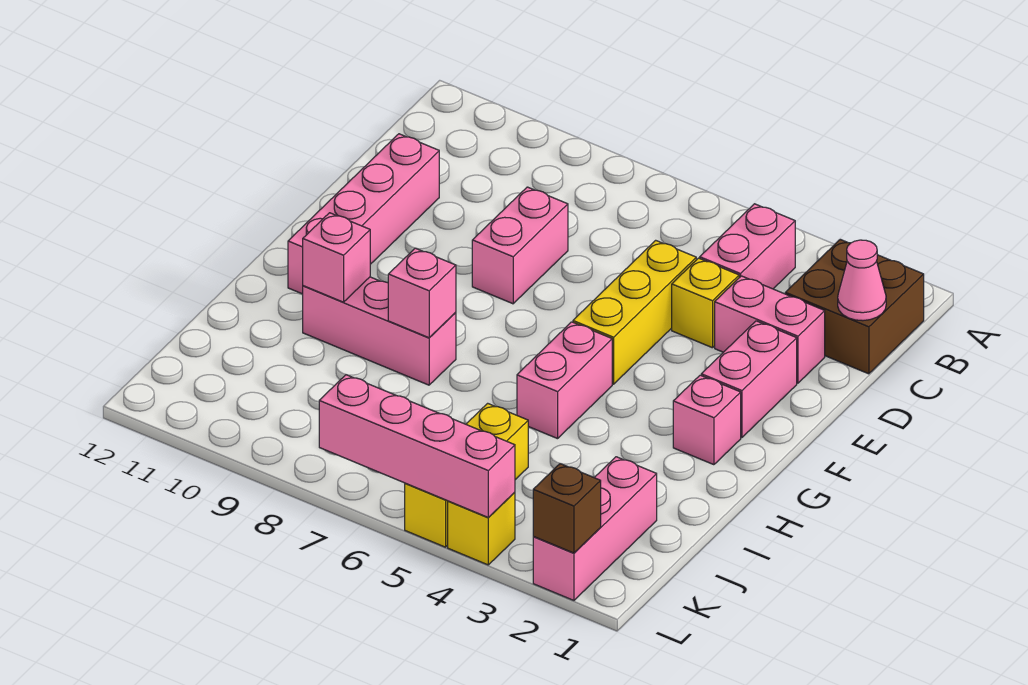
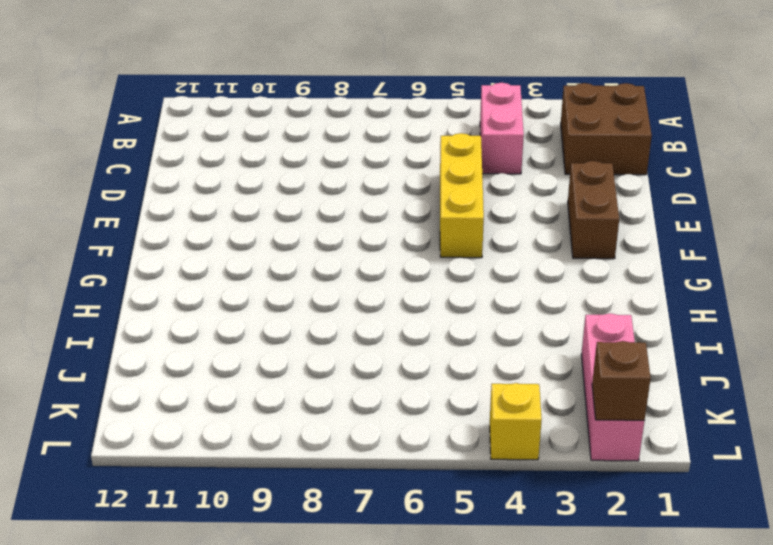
brown 1x2 brick [568,161,619,259] -> pink 1x2 brick [701,321,797,437]
none -> pink 1x2 brick [715,276,825,383]
none -> yellow 1x1 brick [672,258,739,348]
none -> pink 1x2 brick [472,187,568,304]

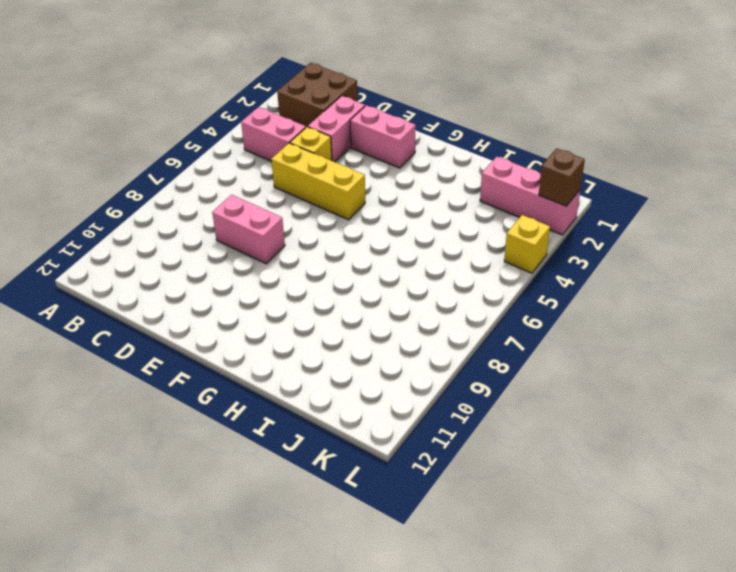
none -> pink 1x4 brick [288,134,439,294]
none -> pink 1x1 brick [673,375,741,465]
none -> pink 1x2 brick [517,322,612,439]

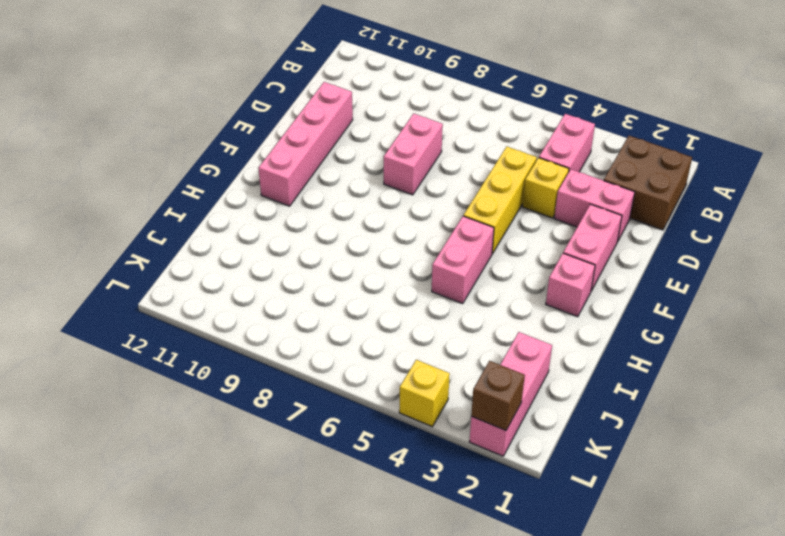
none -> pink 1x3 brick [303,277,456,385]
none -> yellow 1x3 brick [405,403,528,547]
none -> pink 1x1 cone [838,240,886,321]

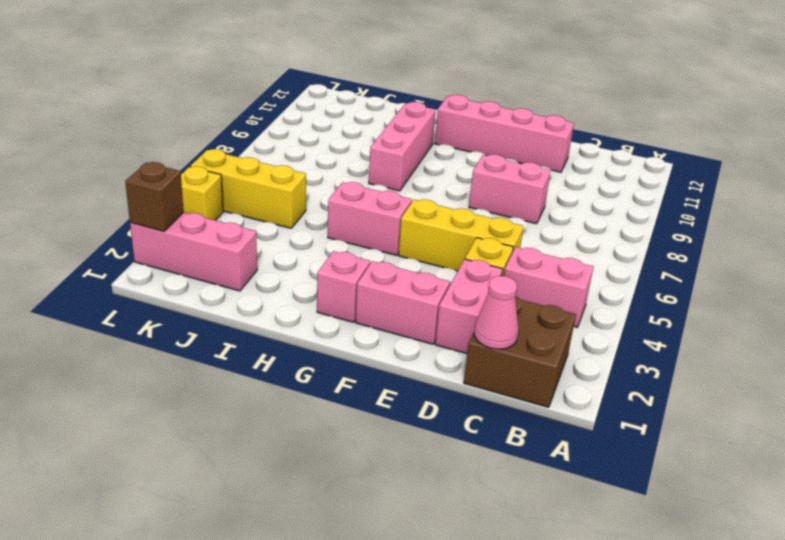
none -> pink 1x1 brick [388,248,456,338]
none -> pink 1x1 brick [303,213,370,302]
none -> pink 1x4 brick [319,375,515,518]

